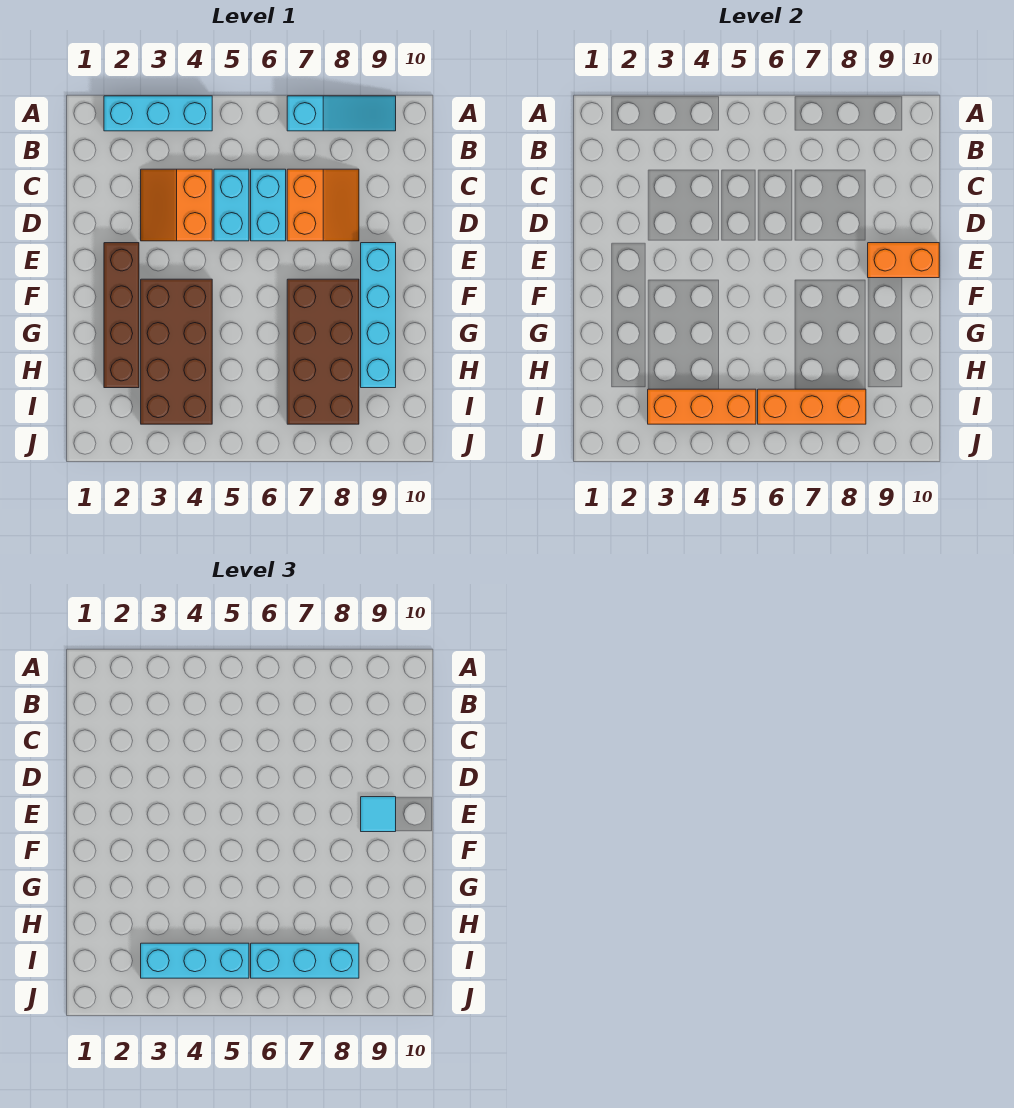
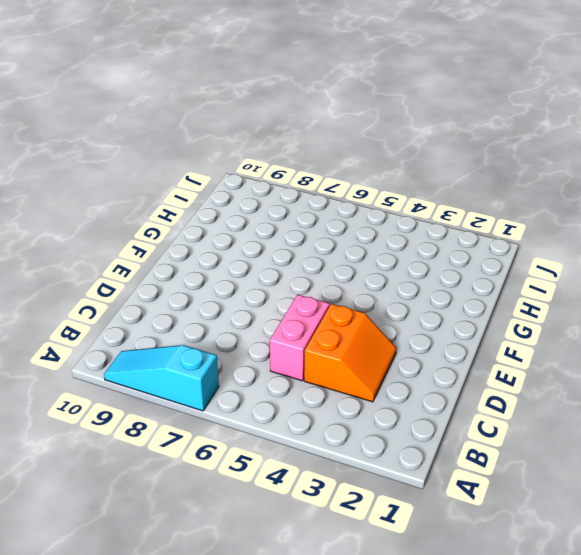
pink 1x2 brick [270,295,330,381] -> cyan 1x2 brick [214,169,249,241]
none -> cyan 1x3 brick [104,96,212,131]
none -> cyan 1x2 brick [251,169,286,241]
none -> orange 2x2 slope [287,169,359,241]

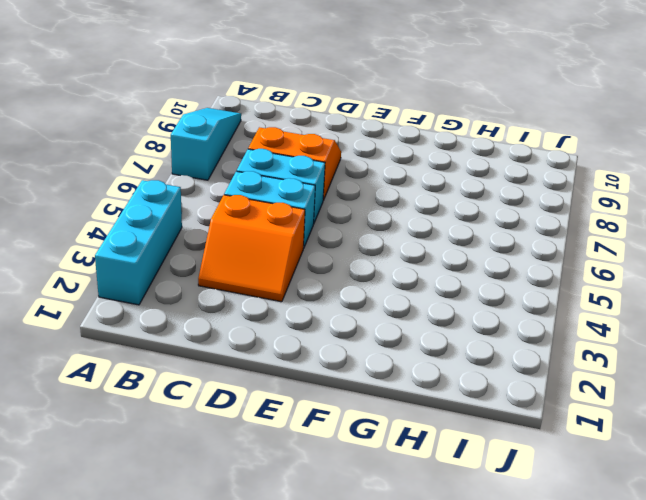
none -> brown 1x4 brick [104,243,139,388]
none -> cyan 1x4 brick [361,243,396,388]
none -> brown 2x4 brick [141,279,212,424]

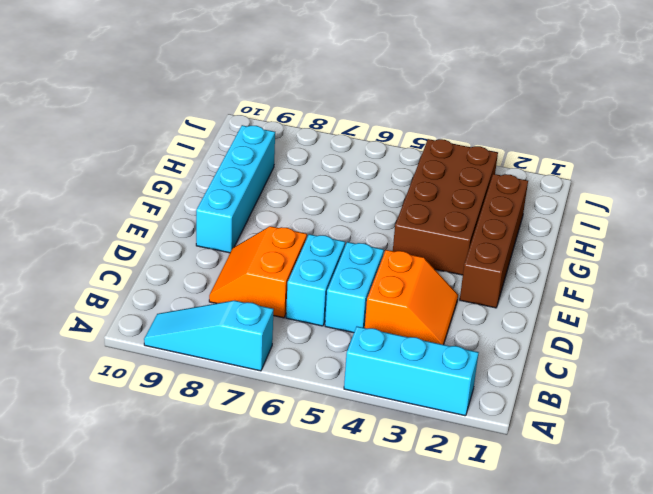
none -> brown 2x4 brick [287,279,359,424]
none -> orange 1x2 brick [868,243,939,278]
none -> orange 1x3 brick [648,389,756,424]

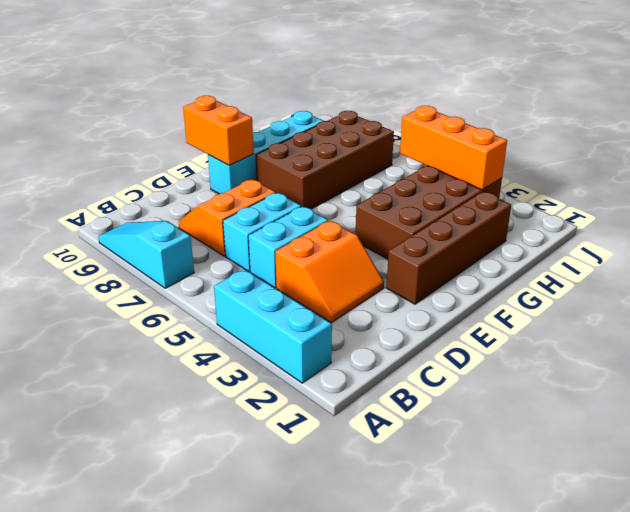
none -> orange 1x3 brick [758,389,866,424]
none -> cyan 1x1 tile [361,797,396,832]
none -> cyan 1x3 brick [141,943,249,978]

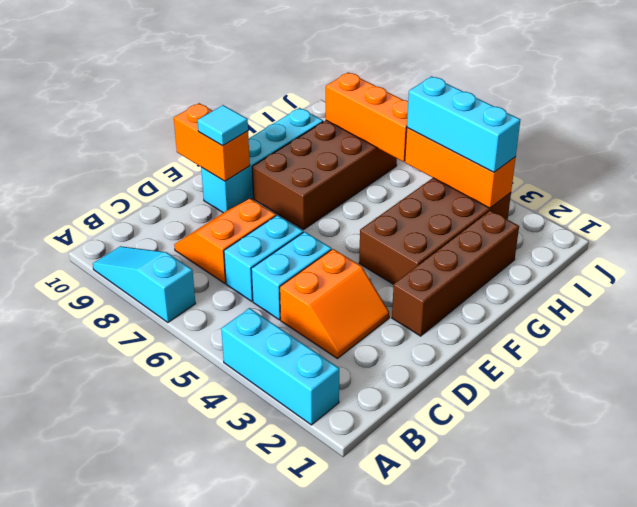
none -> cyan 1x3 brick [251,943,359,978]

